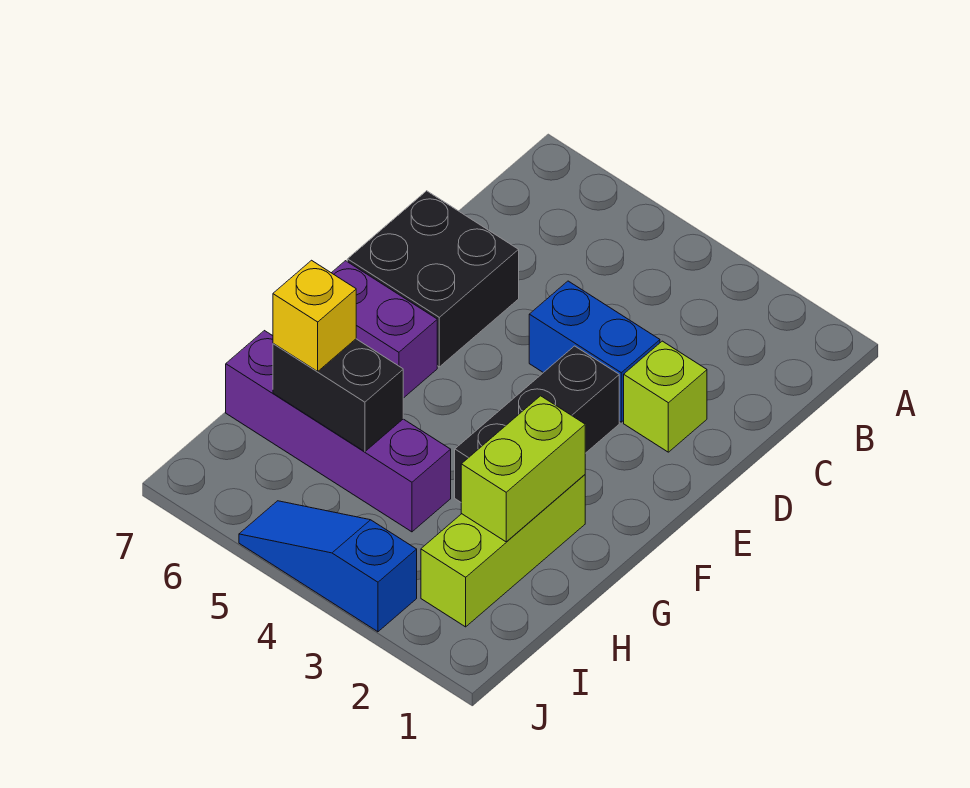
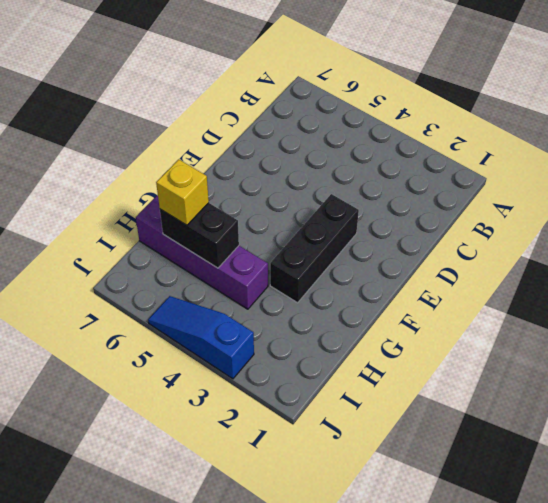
none -> lime 1x1 brick [624,341,707,452]
none -> blue 1x2 brick [529,281,660,422]

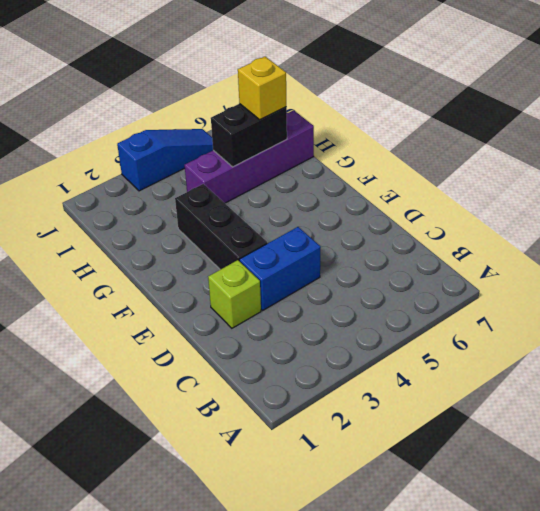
none -> black 2x2 brick [347,191,519,367]
none -> purple 1x2 brick [332,261,437,398]

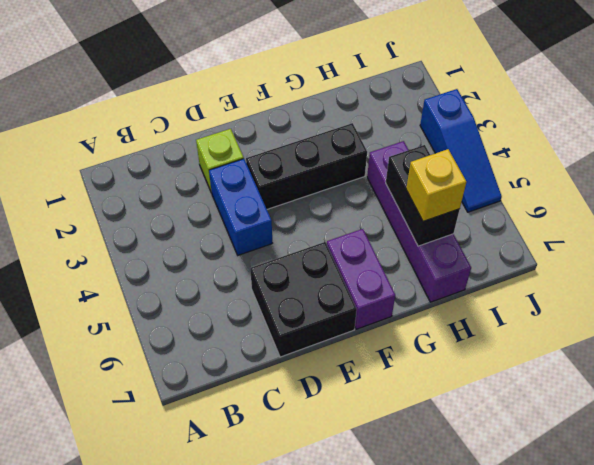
none -> lime 1x3 brick [421,475,585,627]
none -> lime 1x2 brick [461,396,585,542]

